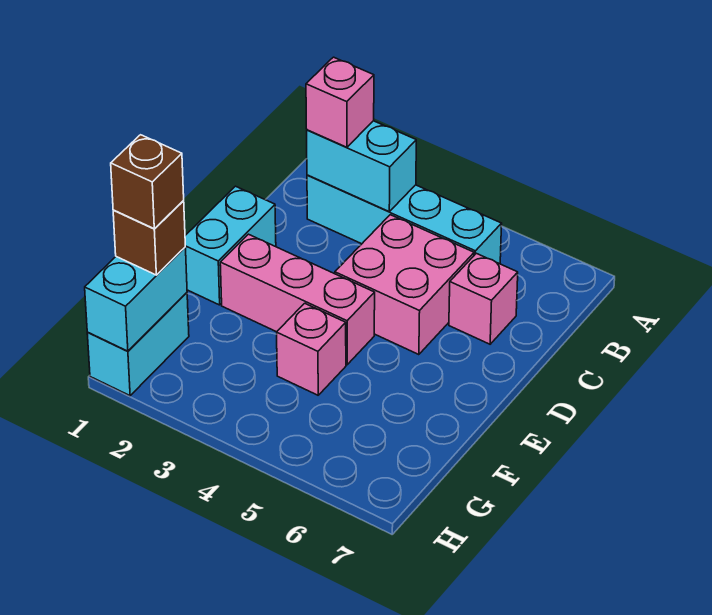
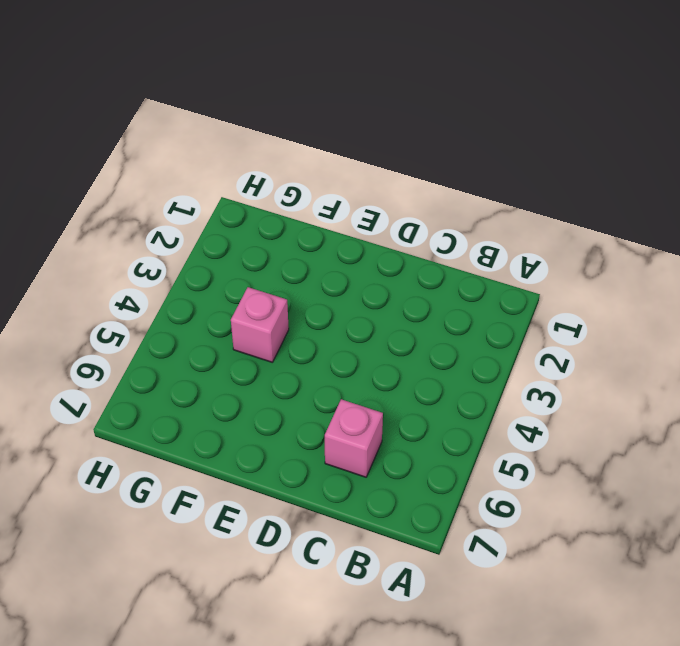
none -> cyan 1x4 brick [307,175,502,264]
none -> pink 2x2 brick [335,215,474,355]
none -> cyan 1x2 brick [185,186,276,305]

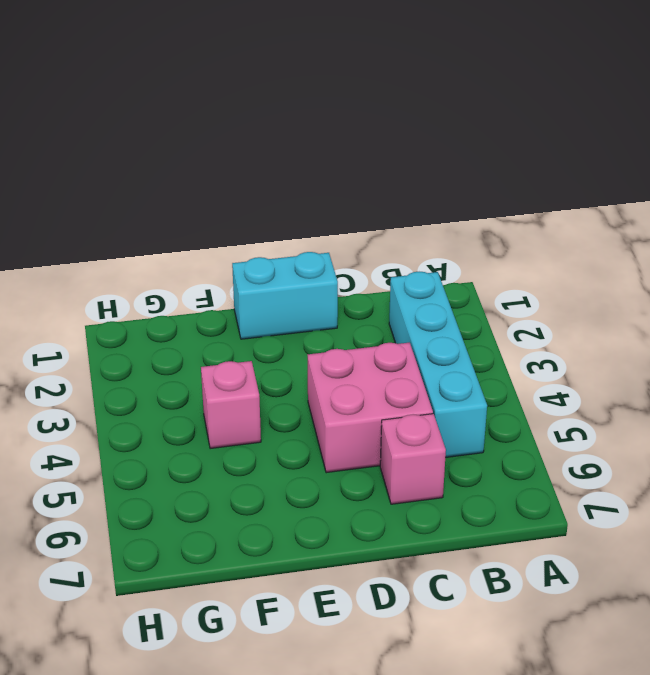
none -> pink 1x3 brick [220,234,375,365]
none -> cyan 1x2 brick [87,293,189,396]
none -> cyan 1x2 brick [307,121,416,211]

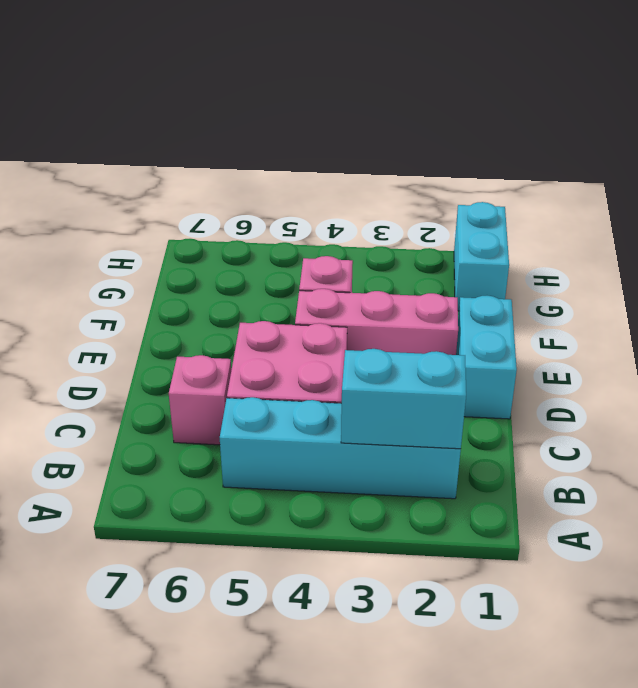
none -> cyan 1x2 brick [85,247,187,351]
none -> pink 1x1 brick [306,57,374,147]
none -> brown 1x1 brick [113,201,185,275]

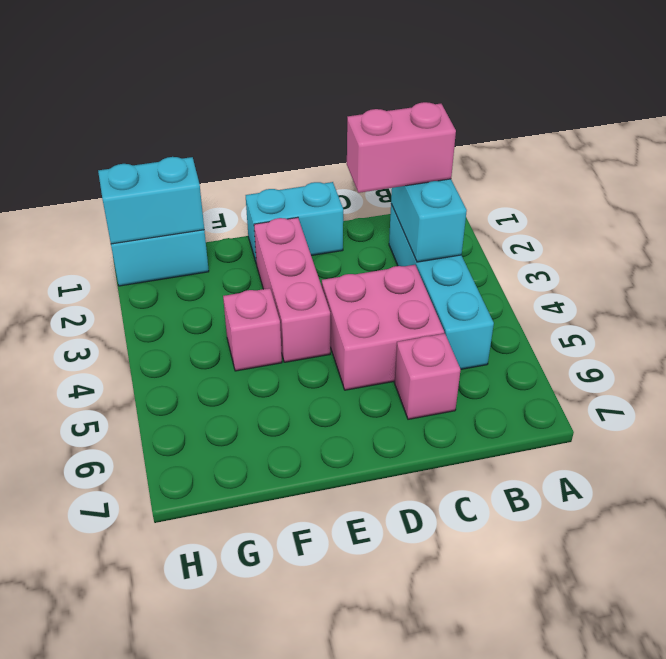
pink 1x2 brick [347,102,456,193] -> pink 1x1 brick [306,57,374,147]
none -> brown 1x1 brick [113,201,185,275]
none -> brown 1x1 brick [111,135,184,229]

